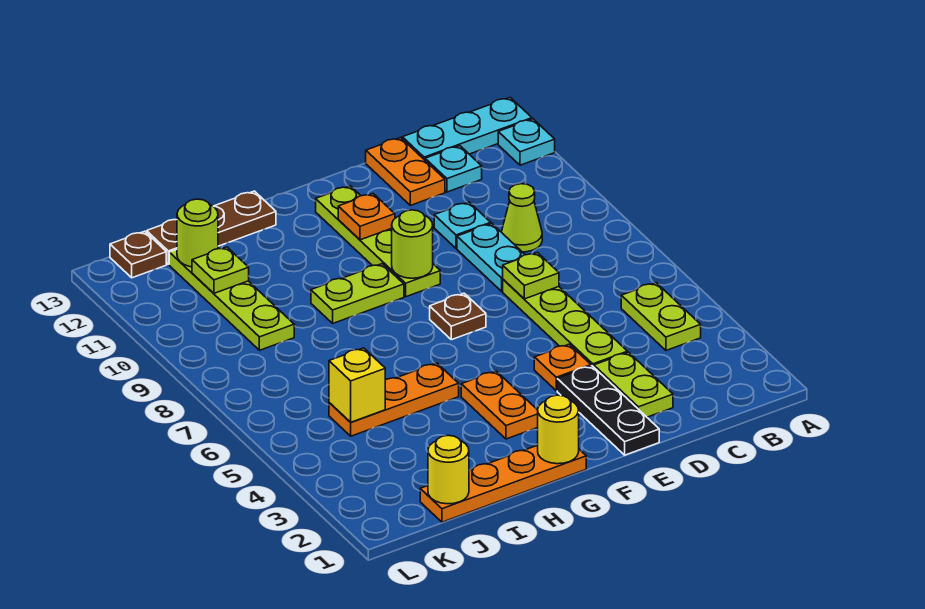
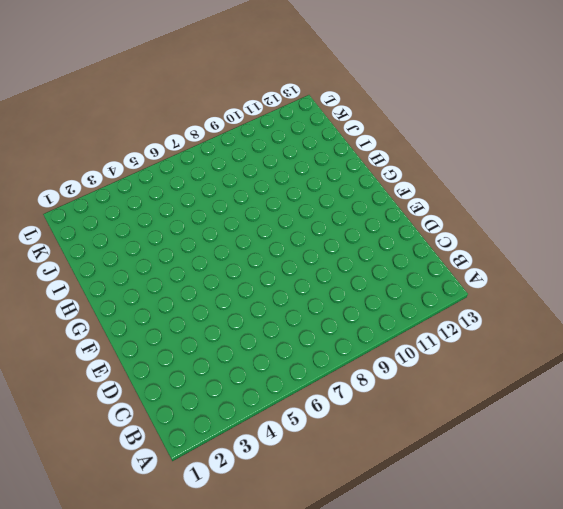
none -> cyan 1x1 plate [498,119,555,165]
none -> cyan 1x3 plate [402,97,532,160]
none -> lime 1x2 plate [621,283,701,350]

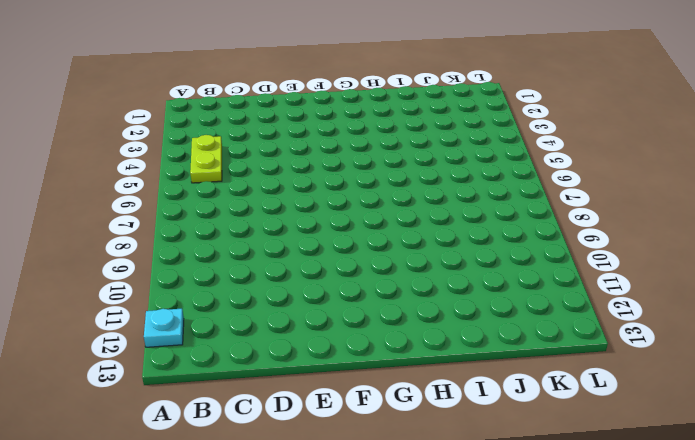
none -> cyan 1x3 plate [402,97,532,160]
none -> lime 1x1 cone [502,184,542,252]
none -> cyan 1x1 plate [425,146,482,192]

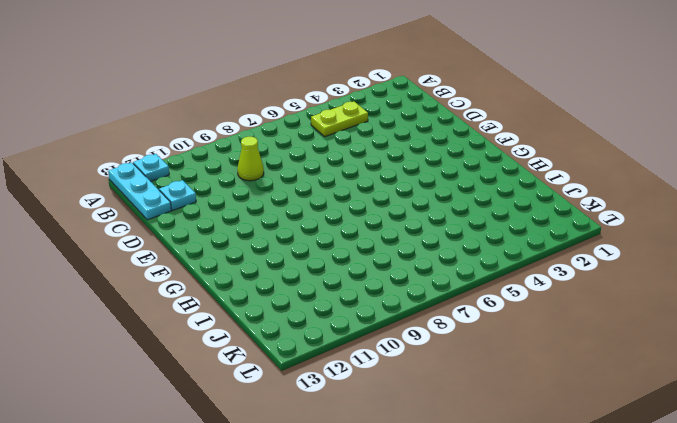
none -> lime 1x2 plate [594,352,673,417]
none -> lime 1x4 plate [503,279,628,367]
none -> cyan 1x2 plate [457,223,525,291]

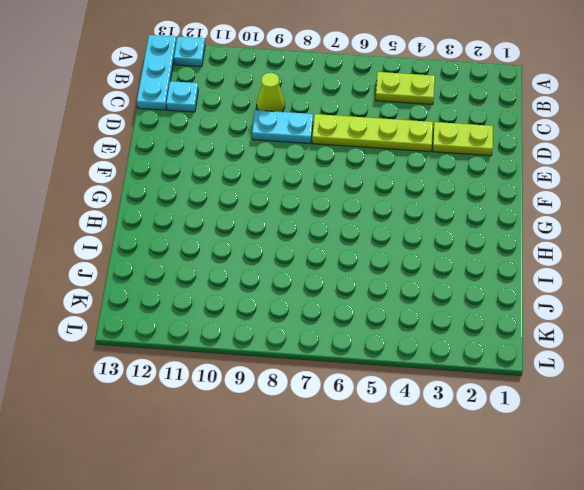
none -> cyan 1x1 plate [434,202,491,248]
none -> orange 1x2 plate [366,138,445,205]
none -> black 1x3 plate [557,366,659,455]

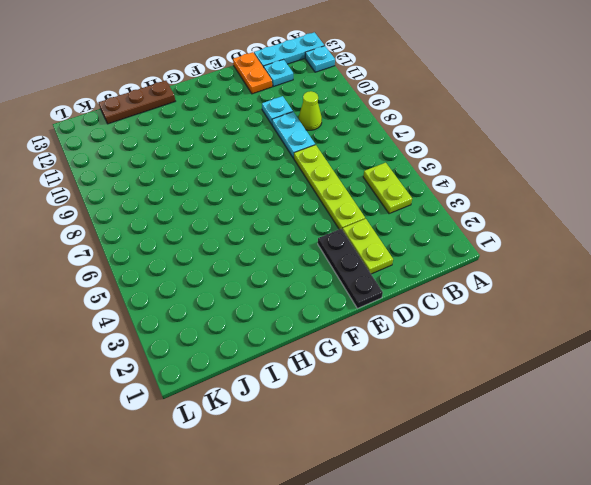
none -> orange 1x1 plate [534,344,591,391]
none -> brown 1x1 plate [430,293,486,340]
none -> lime 1x4 plate [316,186,440,297]

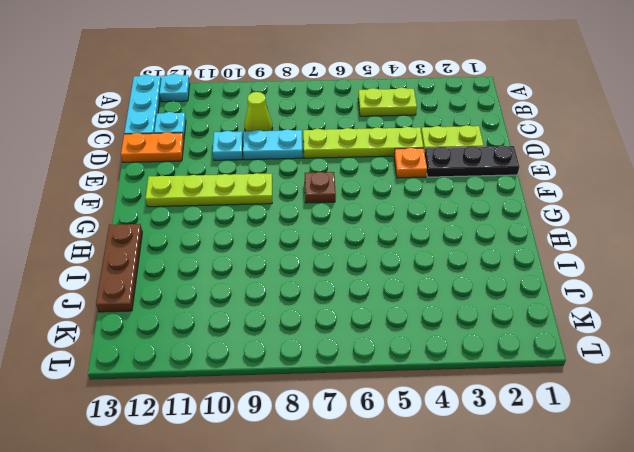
none -> orange 1x4 plate [420,445,586,522]
none -> orange 1x2 plate [461,371,538,439]
none -> lime 1x2 plate [311,264,404,323]

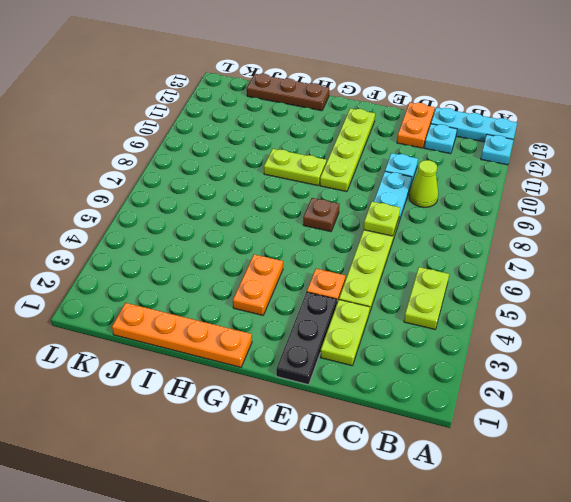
none -> orange 1x3 plate [329,363,459,436]
none -> lime 1x4 plate [169,249,294,350]
none -> brown 1x1 plate [110,231,166,278]

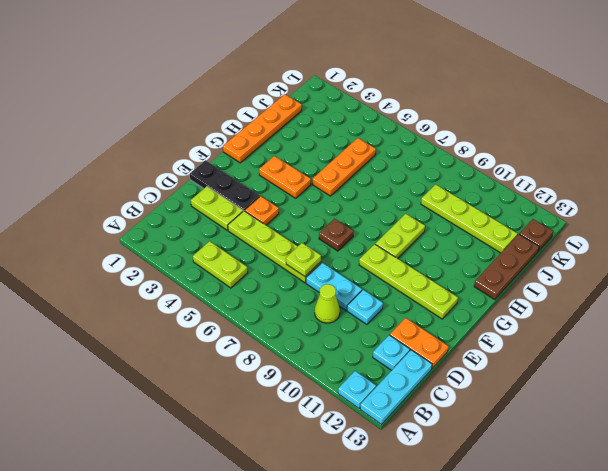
none -> lime 1x1 round brick [392,210,433,278]
none -> orange 1x1 plate [338,193,395,240]
none -> yellow 1x1 round brick [538,395,579,464]

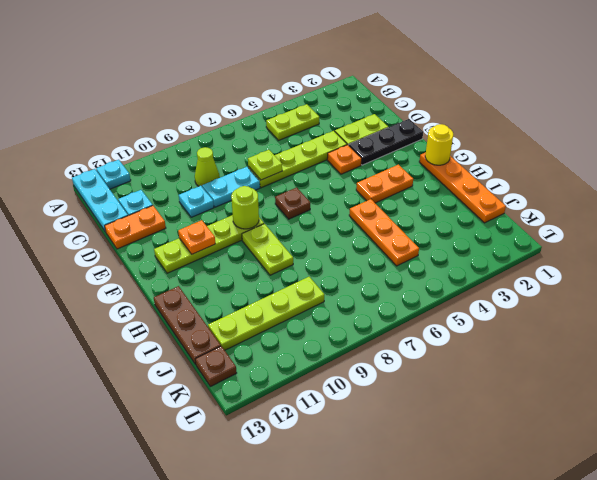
none -> yellow 1x1 round brick [428,435,469,504]
none -> yellow 1x1 brick [329,348,385,422]
none -> lime 1x1 plate [192,247,249,293]

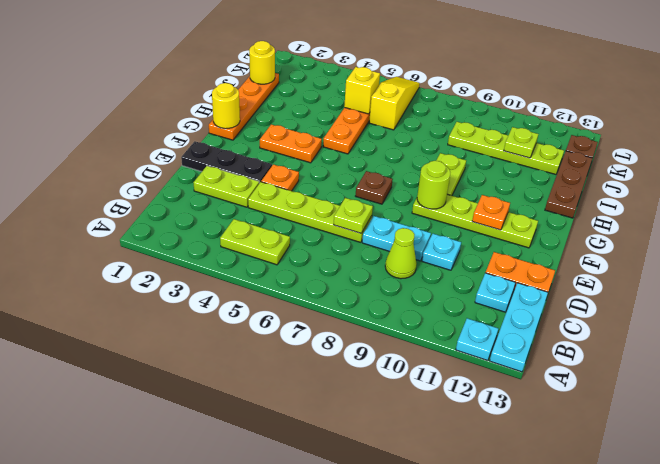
yellow 1x3 slope [369,77,420,130] -> none
none -> lime 1x1 round brick [177,199,218,267]

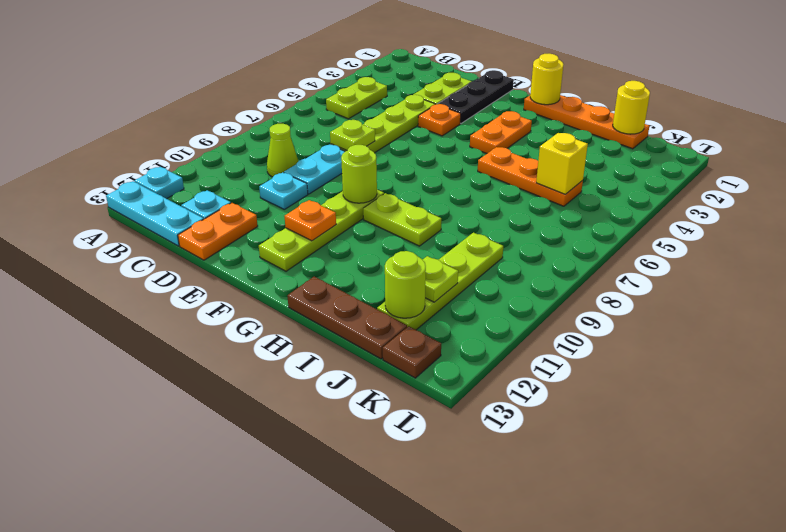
none -> brown 1x1 plate [430,293,486,340]

